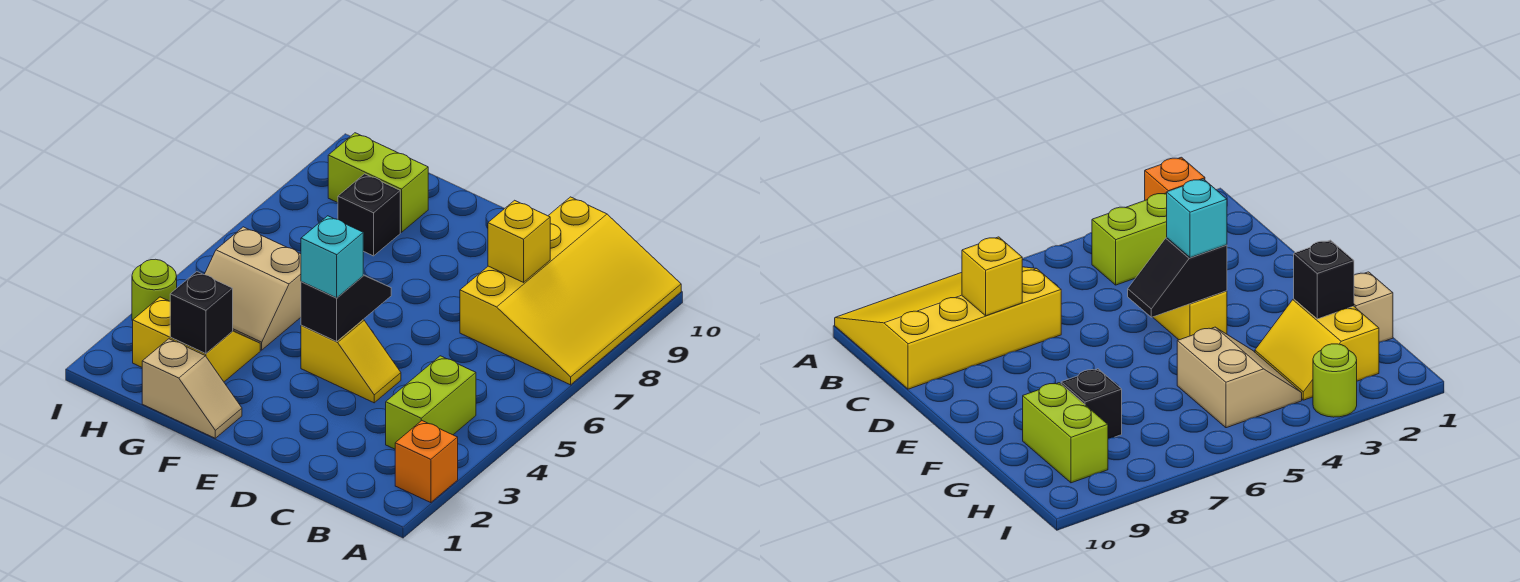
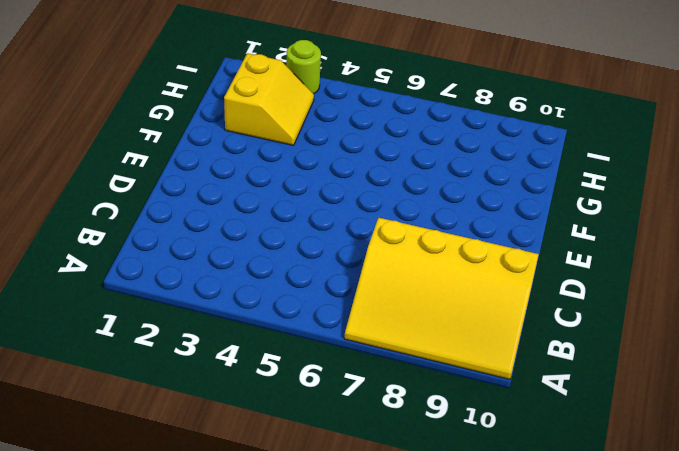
none -> orange 1x1 brick [395,421,458,503]
none -> lime 1x2 brick [386,356,476,449]
none -> yellow 1x2 slope [301,320,401,403]

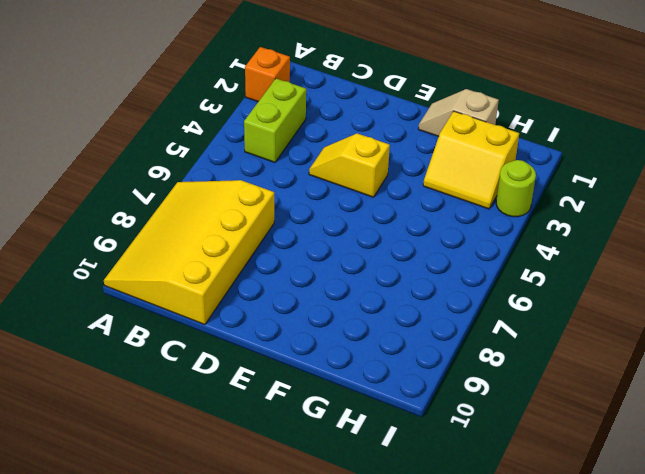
none -> tan 2x2 slope [204,227,301,350]
none -> black 1x1 brick [338,174,400,256]
none -> lime 1x2 brick [328,133,428,232]

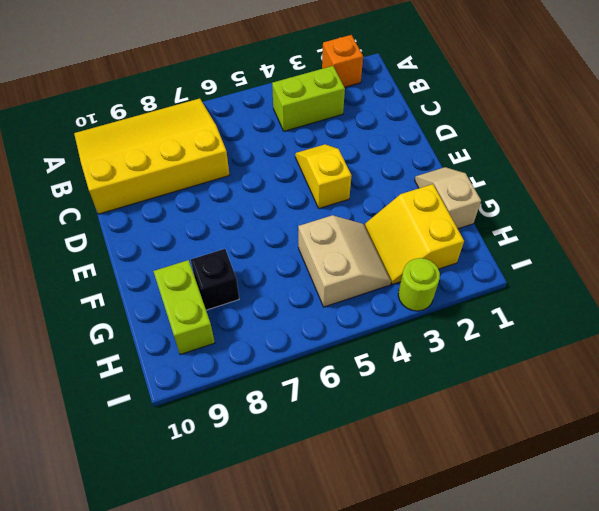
none -> yellow 1x1 brick [488,200,550,282]
none -> black 1x2 slope [301,275,391,341]
none -> black 1x1 brick [170,272,233,354]

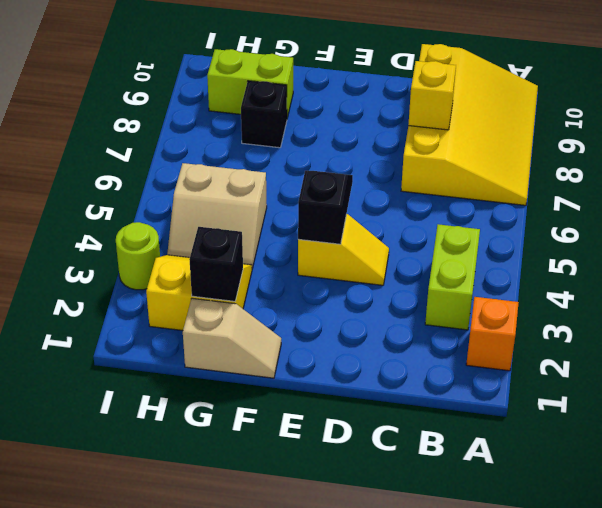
none -> cyan 1x1 brick [301,216,363,298]

